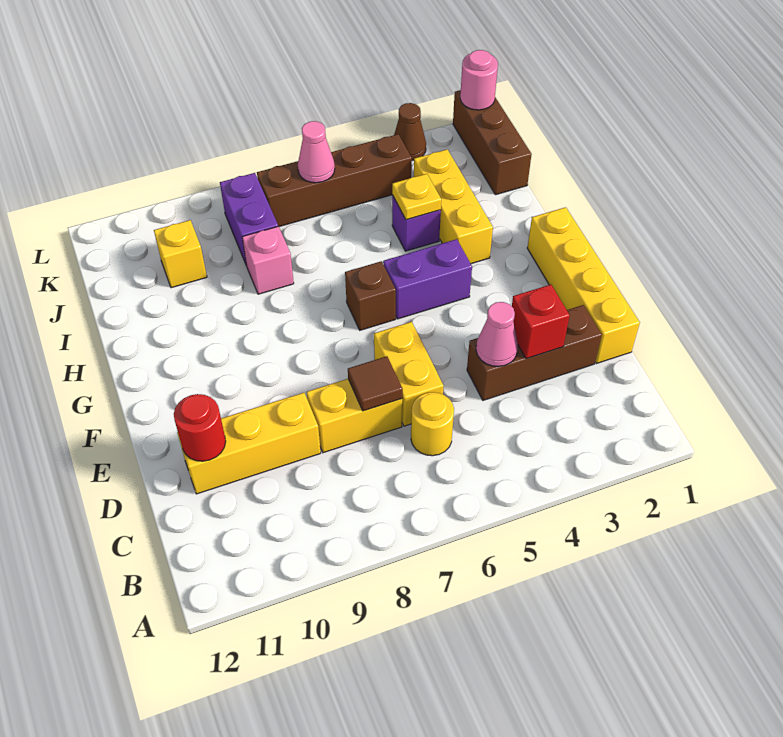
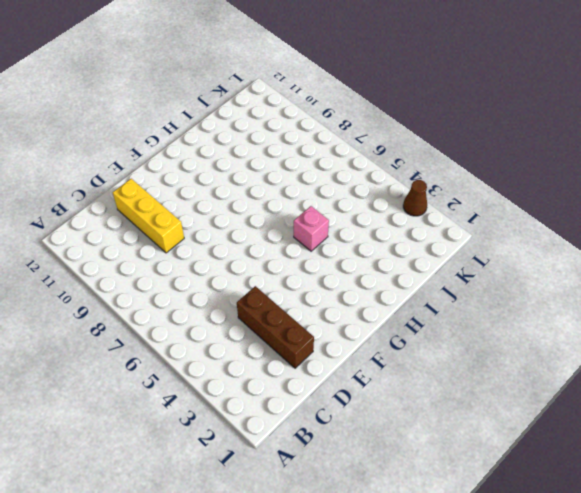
pink 1x1 brick [294,206,329,251] -> pink 1x1 brick moved to [242,226,294,294]
none -> yellow 1x1 round brick [411,392,454,456]
none -> yellow 1x4 brick [527,207,640,363]
none -> yellow 1x2 brick [374,322,444,426]

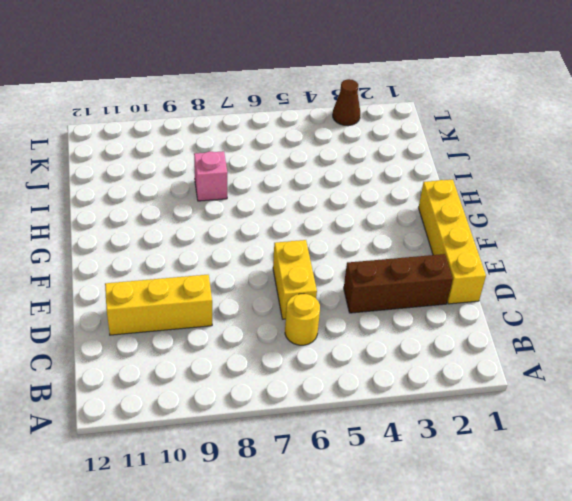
none -> yellow 1x2 brick [307,379,402,453]
none -> purple 1x2 brick [383,239,472,319]
none -> brown 1x1 brick [345,261,396,330]

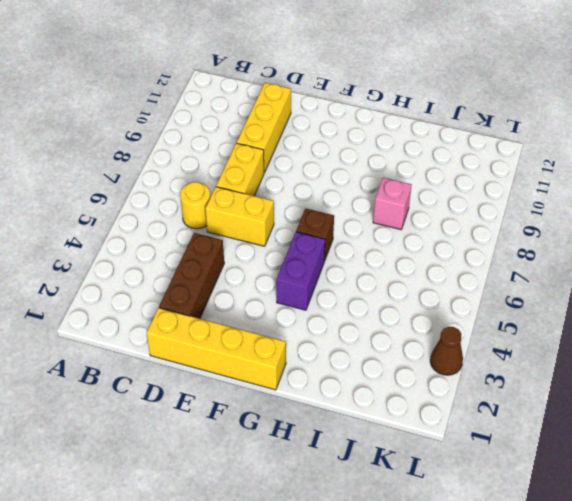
none -> yellow 1x3 brick [414,149,493,264]
none -> purple 1x1 brick [392,195,441,251]
none -> brown 1x3 brick [453,90,532,195]

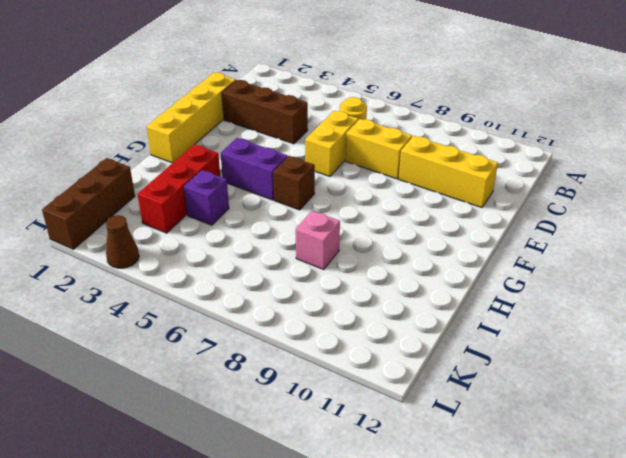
red 1x3 brick [137,144,220,233] -> yellow 1x3 brick [414,149,493,264]
none -> purple 1x2 brick [220,173,278,266]
none -> yellow 1x1 brick [154,220,207,288]
none -> brown 1x4 brick [257,134,412,227]

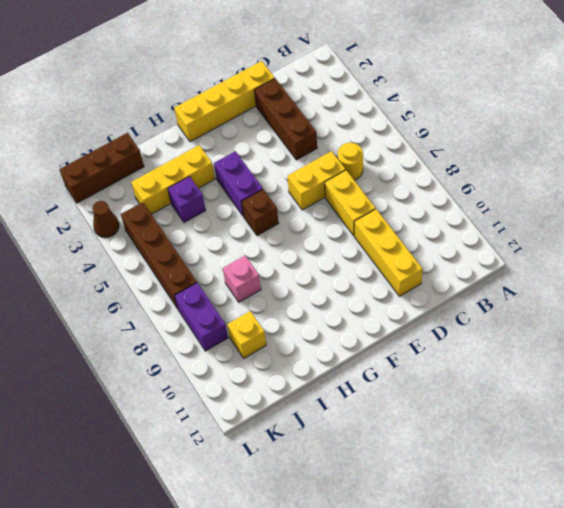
purple 1x2 brick [175,283,228,351] -> purple 1x2 brick turned to [220,173,278,266]
none -> red 1x1 brick [512,285,570,359]
none -> pink 1x1 cone [476,302,518,366]
none -> brown 1x1 tile [348,356,403,411]

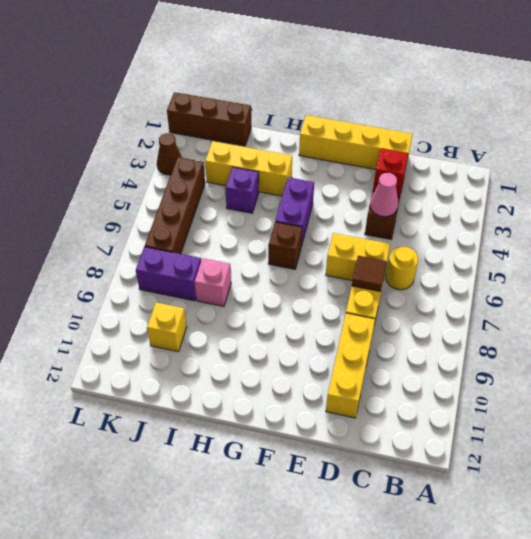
none -> red 1x1 round brick [174,394,226,461]
none -> yellow 1x1 plate [392,174,441,220]
none -> pink 1x1 cone [298,121,335,183]

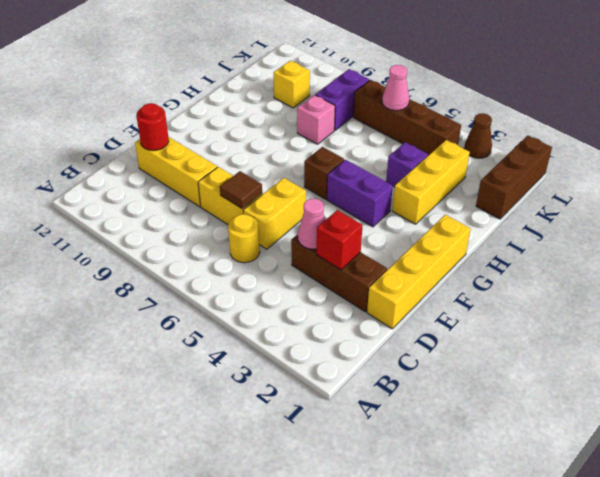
none -> yellow 1x1 plate [392,174,441,220]
none -> pink 1x1 round brick [460,50,498,110]

